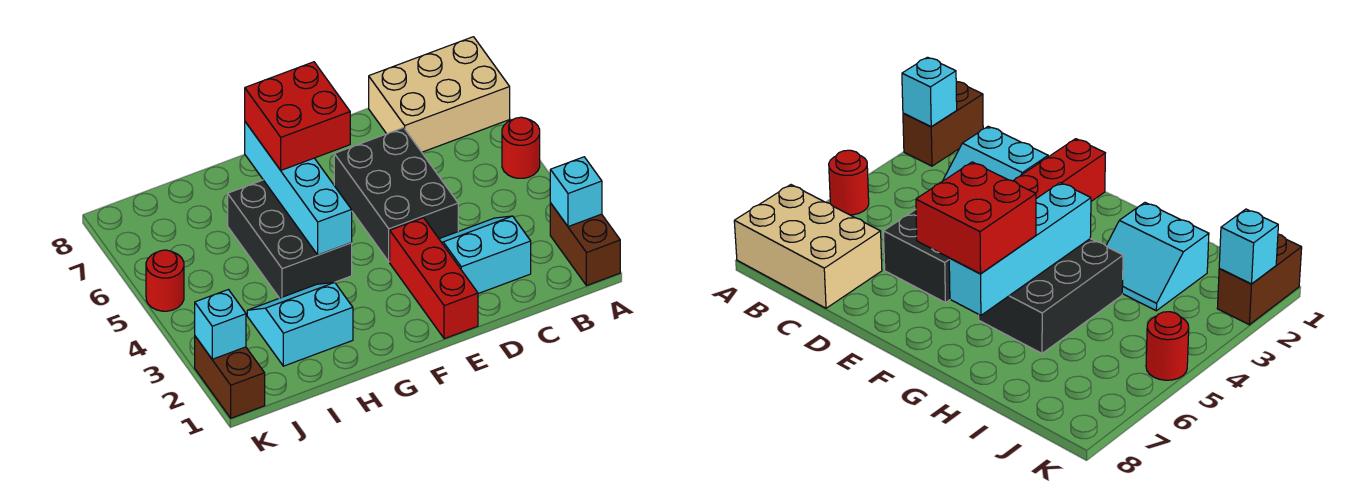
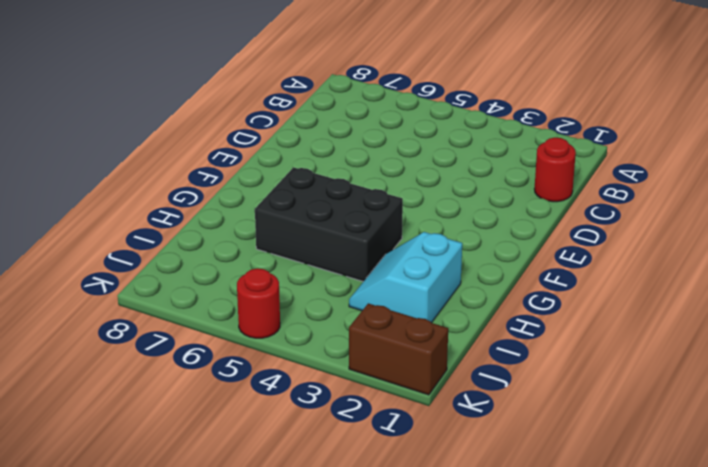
red 1x1 round brick [534,137,576,202] -> red 1x1 round brick moved to [502,117,540,178]
none -> brown 1x2 brick [550,203,620,286]
none -> tan 2x3 brick [369,37,510,152]
none -> cyan 2x2 slope [439,216,531,294]

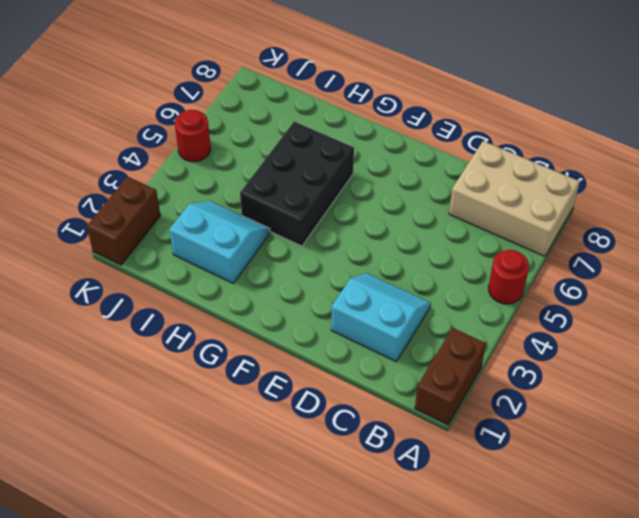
none -> black 2x3 brick [334,128,458,262]
none -> red 1x3 brick [390,218,478,339]
none -> cyan 1x1 brick [550,157,602,227]

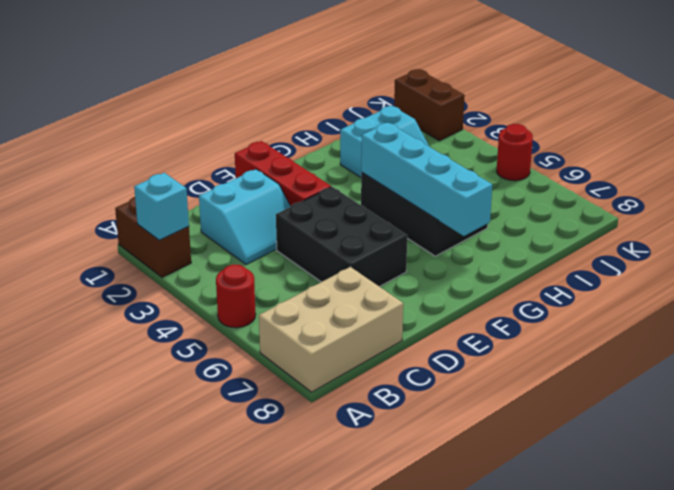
none -> cyan 1x1 brick [195,290,246,359]
none -> red 2x2 brick [245,62,350,170]

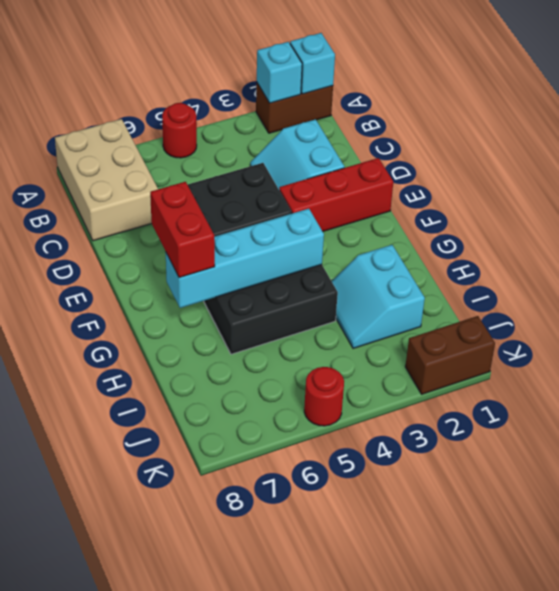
cyan 1x1 brick [290,33,335,94] -> cyan 1x1 brick moved to [195,290,246,359]
red 1x2 brick [150,182,215,278] -> red 2x2 brick [245,62,350,170]

